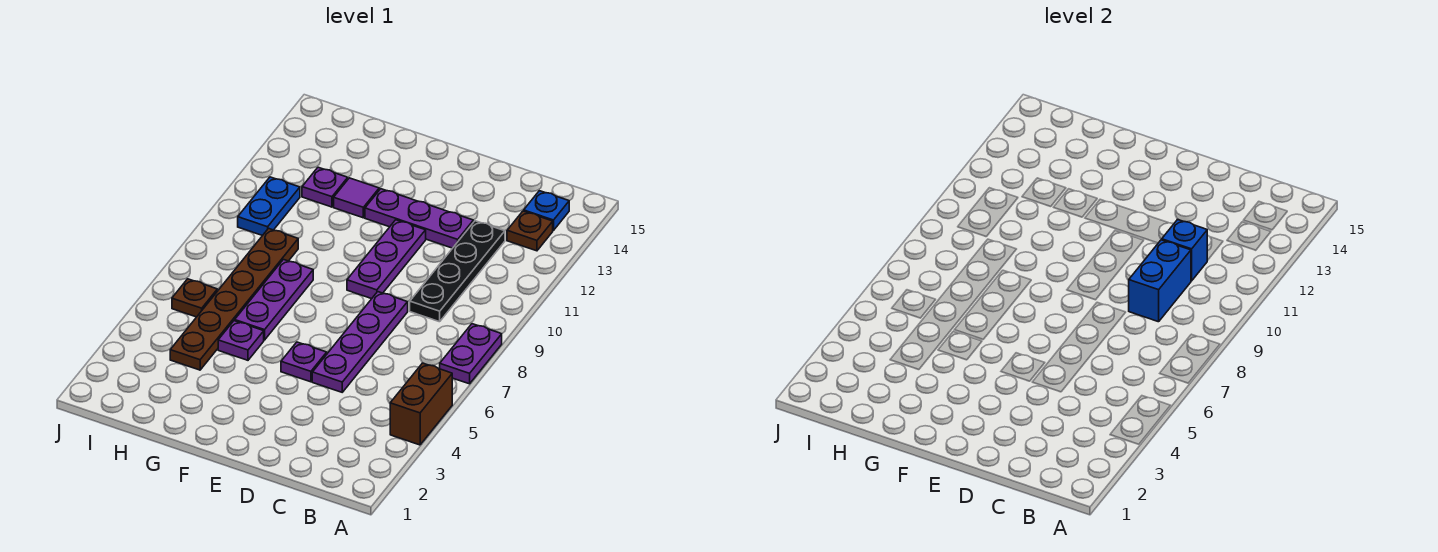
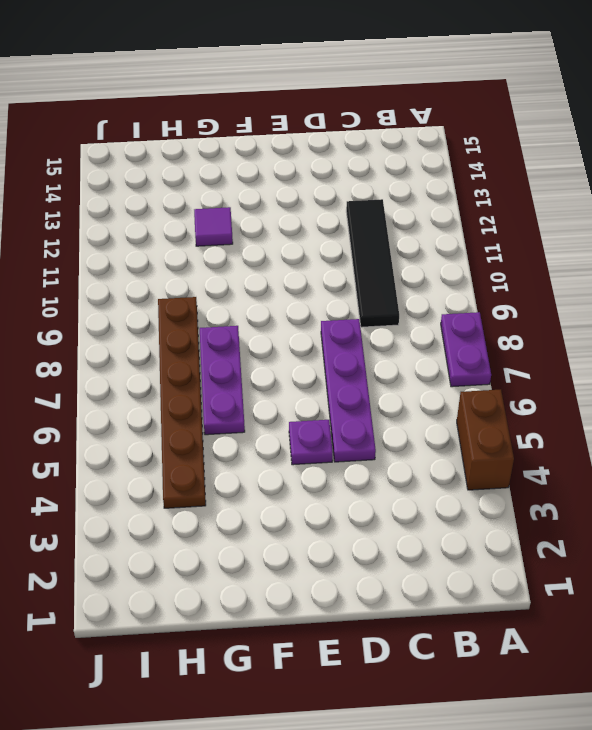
black 1x4 tile [346,199,399,327] -> black 1x4 plate [410,221,505,322]
none -> brown 1x1 plate [507,211,553,251]
none -> blue 1x1 plate [524,191,569,230]
none -> purple 1x3 plate [365,189,473,248]

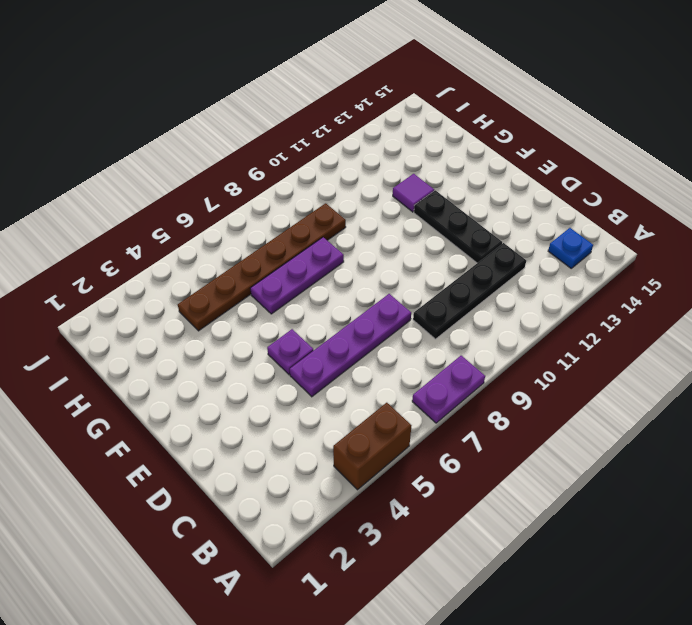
black 1x3 plate [414,190,502,263] -> purple 1x3 plate [365,189,473,248]
none -> brown 1x1 plate [507,211,553,251]
none -> purple 1x3 plate [347,220,426,299]
none -> purple 1x1 plate [218,321,264,360]

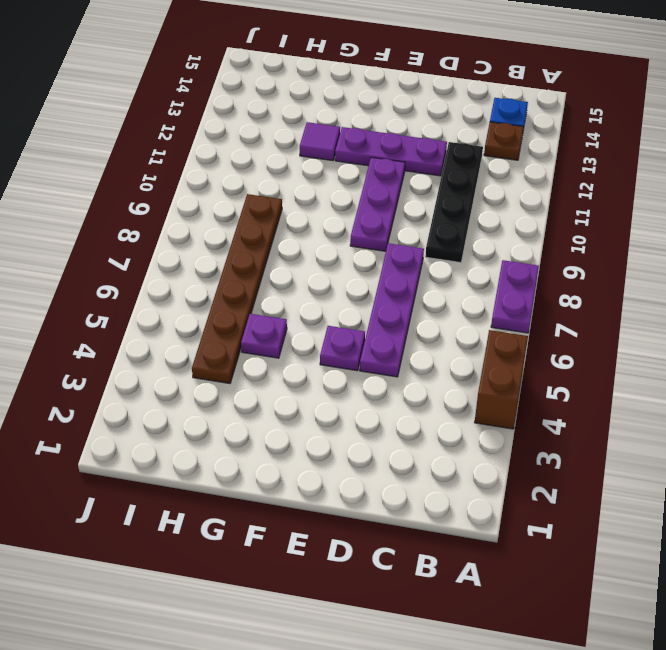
none -> purple 1x3 plate [235,260,313,340]
none -> purple 1x1 plate [302,167,348,207]
none -> brown 1x1 plate [172,279,217,317]

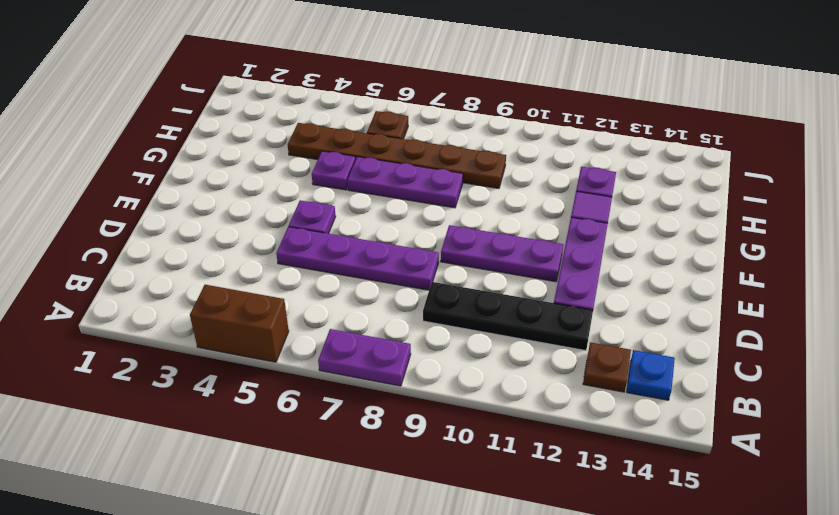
none -> blue 1x2 plate [238,177,300,236]
none -> blue 1x2 brick [1129,240,1191,322]
none -> blue 1x1 brick [1162,220,1207,281]

